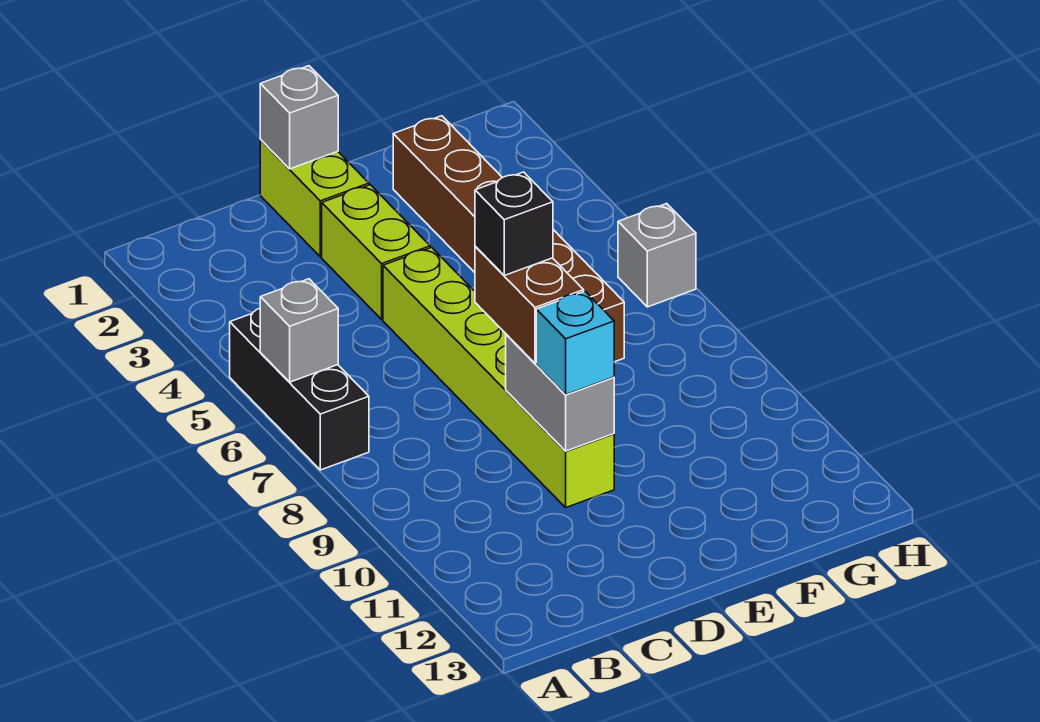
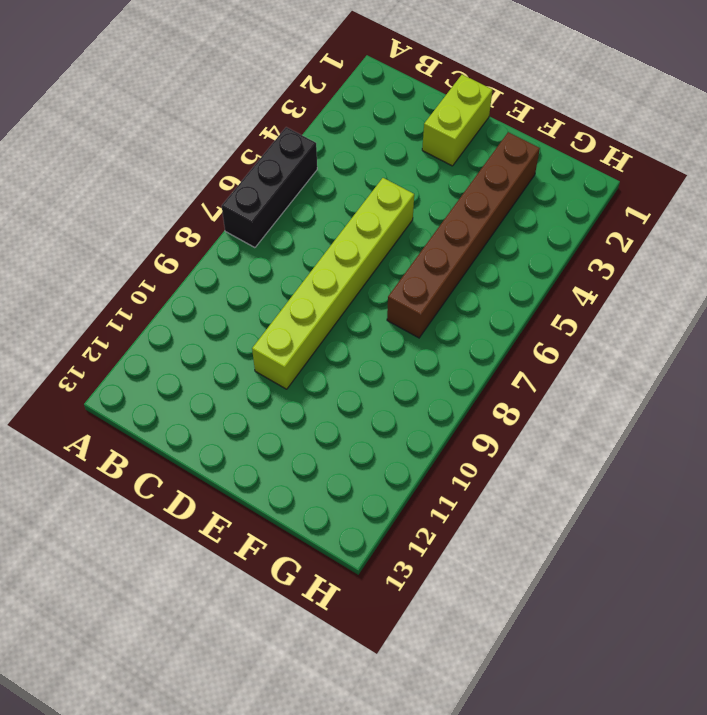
none -> lime 1x2 brick [322,185,430,319]
none -> grey 1x1 brick [618,204,696,307]
none -> grey 1x1 brick [260,279,338,382]

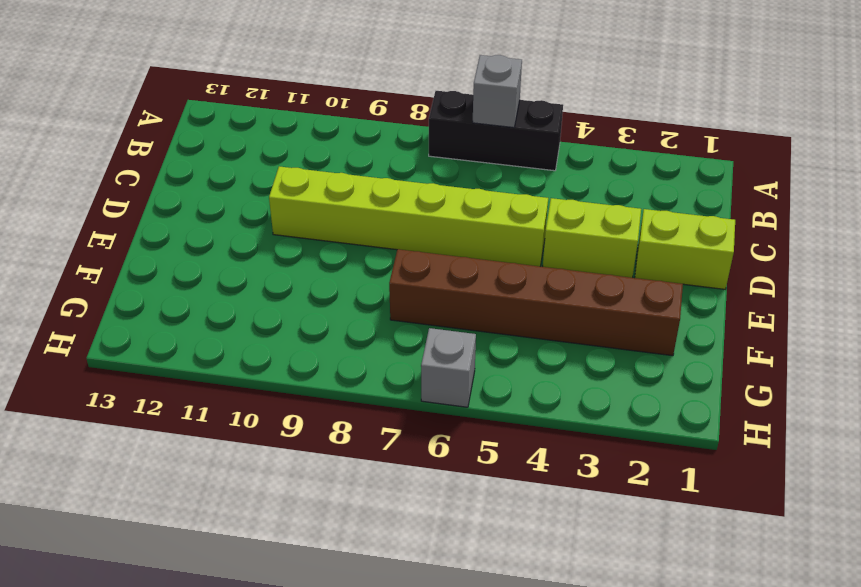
none -> grey 1x1 brick [260,66,338,169]
none -> grey 1x2 brick [506,334,614,451]
none -> brown 1x2 brick [475,246,584,363]

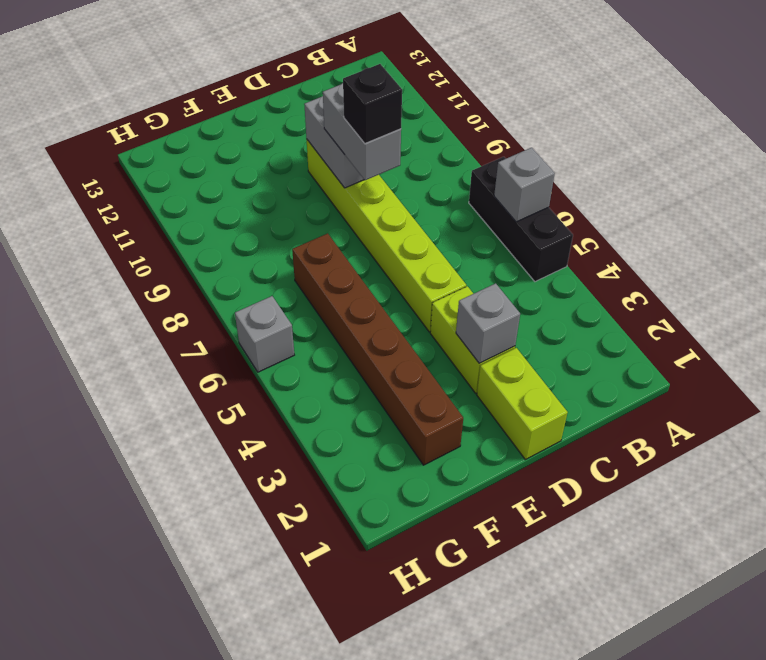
grey 1x1 brick [456,283,520,363] -> grey 1x1 brick moved to [260,66,338,169]
grey 1x2 brick [323,83,401,180] -> brown 1x2 brick [475,246,584,363]
none -> cyan 1x1 brick [536,291,614,395]

